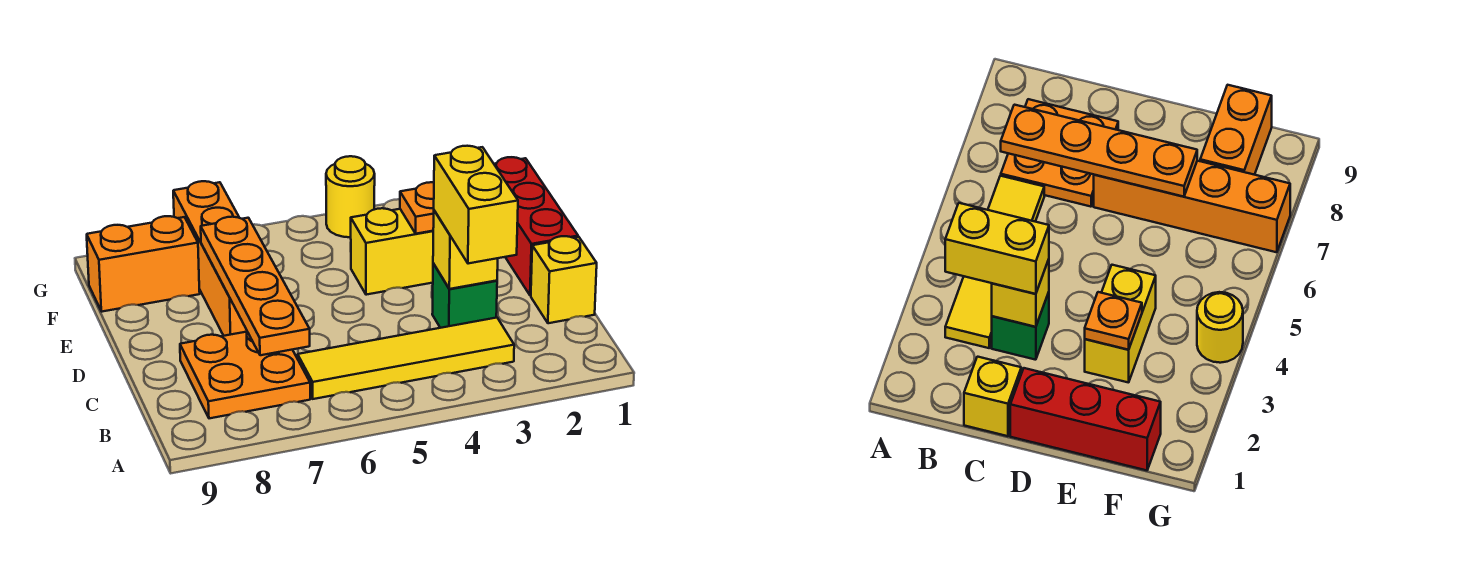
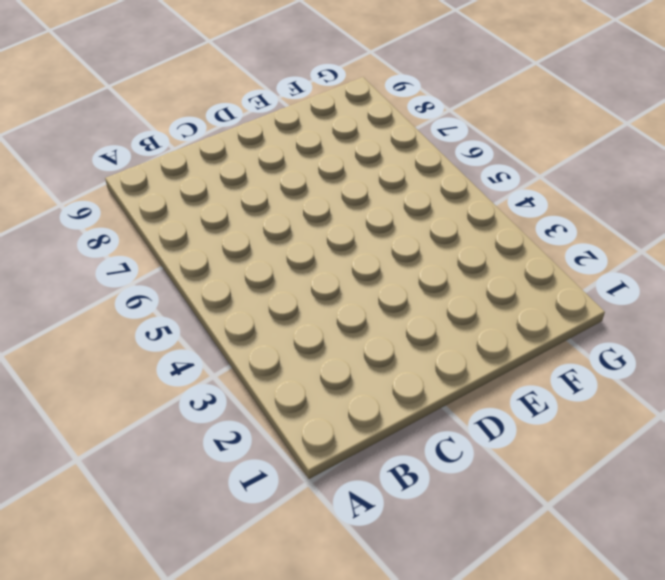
none -> yellow 1x4 tile [298,318,514,399]
none -> orange 2x2 plate [180,332,310,418]
none -> yellow 1x1 brick [531,236,597,323]

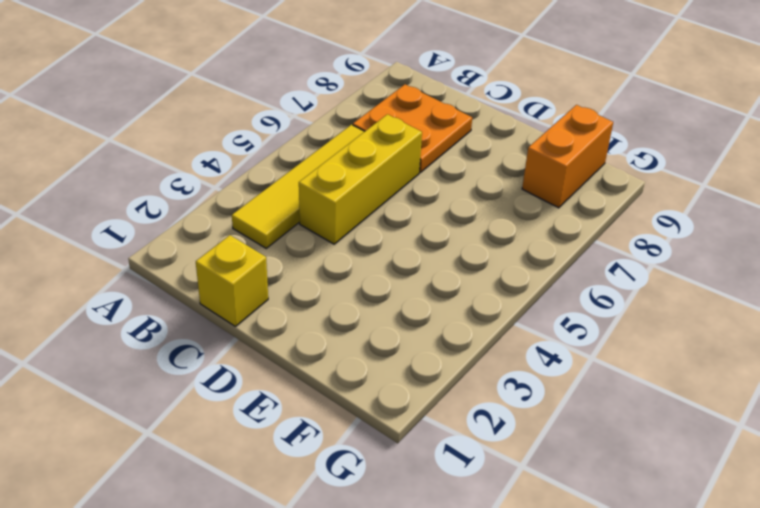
yellow 1x3 brick [299,114,422,244] -> none
none -> green 1x1 brick [432,263,497,328]
none -> red 1x3 brick [494,157,578,296]
none -> orange 1x4 brick [173,181,247,336]

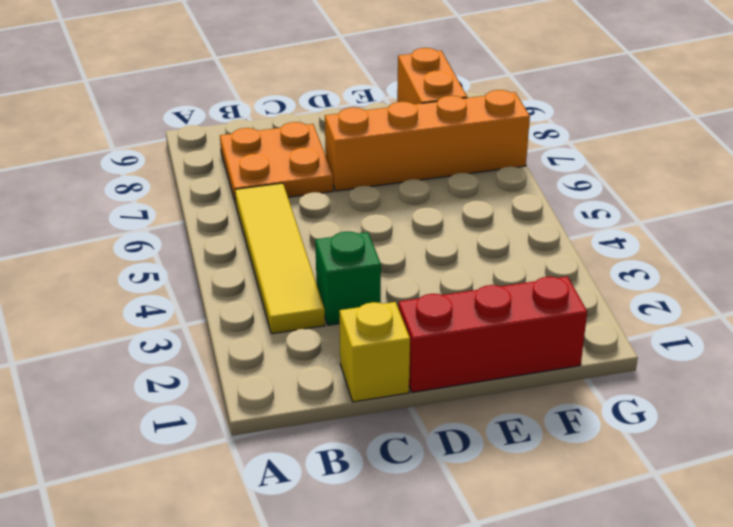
none -> yellow 1x2 brick [351,208,433,295]
none -> yellow 1x1 round brick [326,156,375,237]
none -> orange 1x4 plate [201,217,310,355]

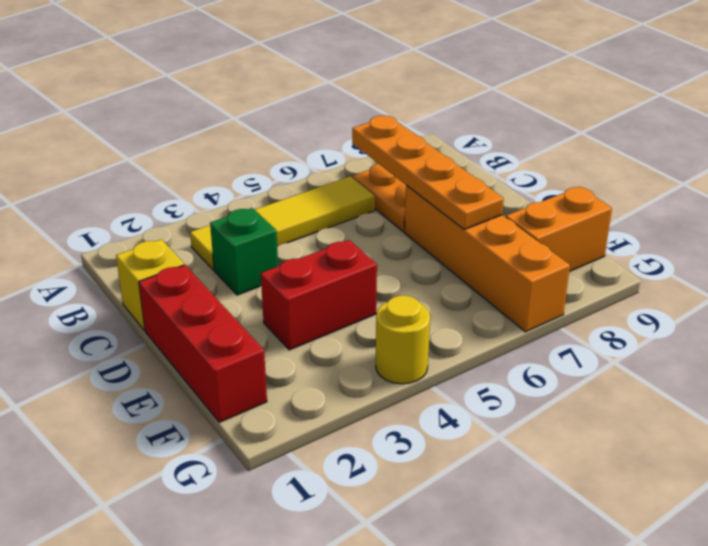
red 1x2 brick [261,240,377,350] -> yellow 1x2 brick [351,208,433,295]
none -> yellow 1x1 brick [433,211,498,289]
none -> orange 1x1 plate [400,182,434,234]
none -> yellow 1x2 brick [434,146,518,264]

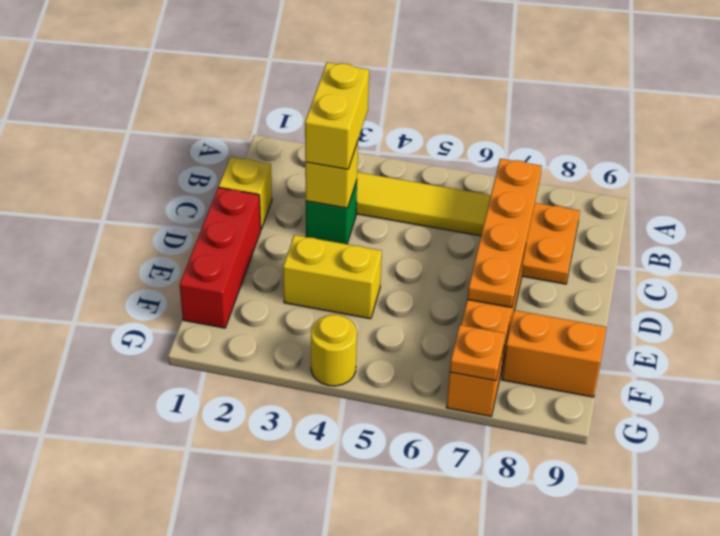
orange 1x1 plate [450,325,505,381] -> orange 1x1 plate moved to [400,182,434,234]

